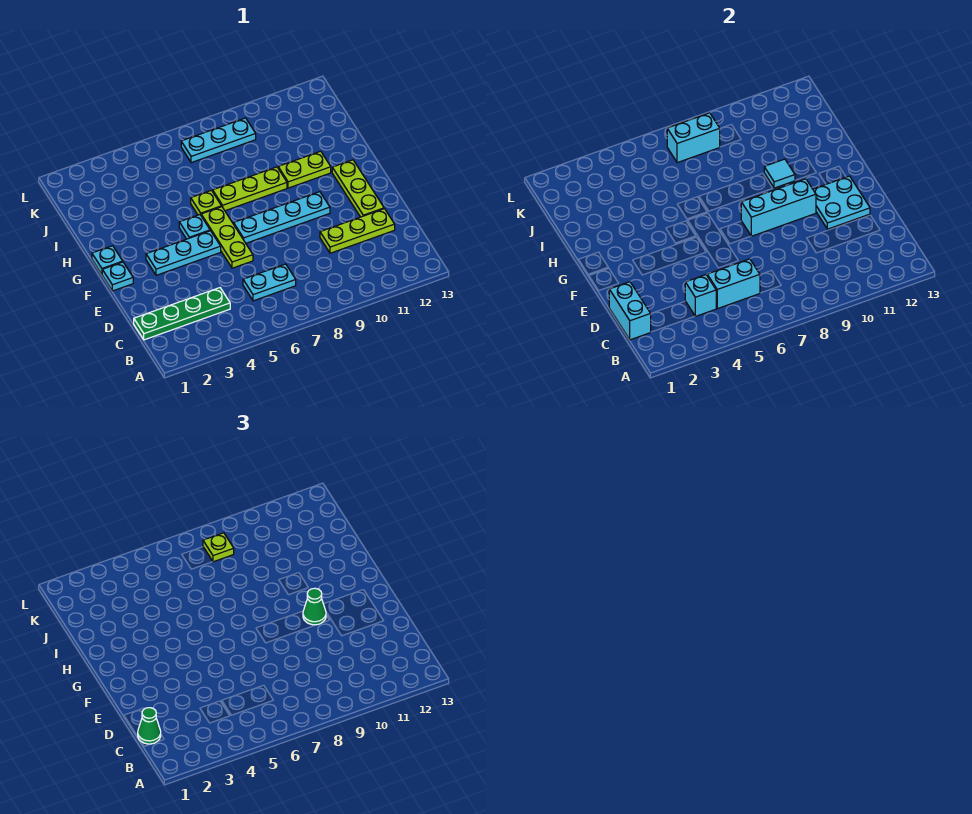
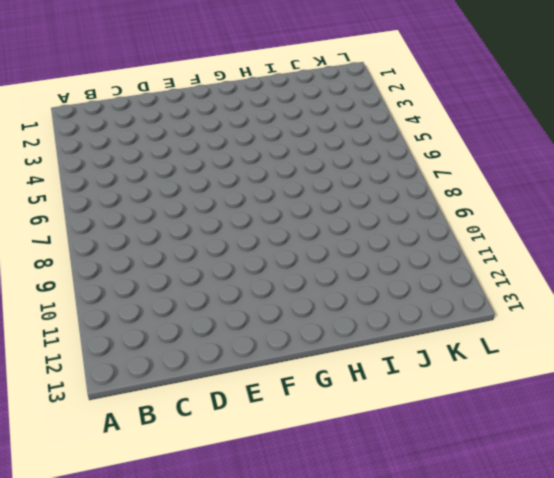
none -> green 1x4 plate [134,288,230,340]
none -> cyan 1x2 plate [243,264,296,301]
none -> lime 1x3 plate [320,209,395,253]

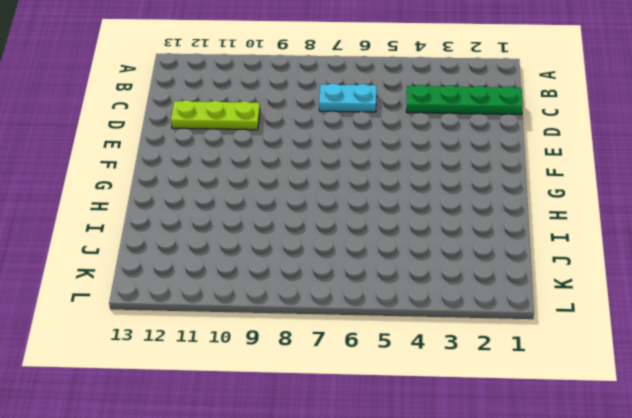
none -> lime 1x3 plate [201,207,253,268]
none -> lime 1x3 plate [332,160,384,217]
none -> cyan 1x1 plate [102,262,133,291]

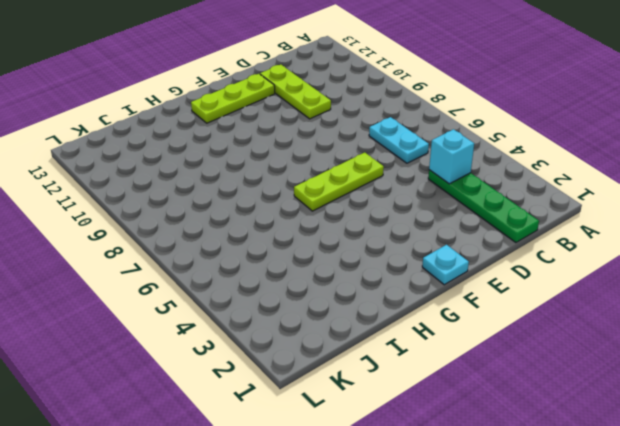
none -> cyan 1x3 plate [146,231,221,275]
none -> cyan 1x4 plate [234,192,330,243]
none -> cyan 1x1 plate [92,246,123,274]

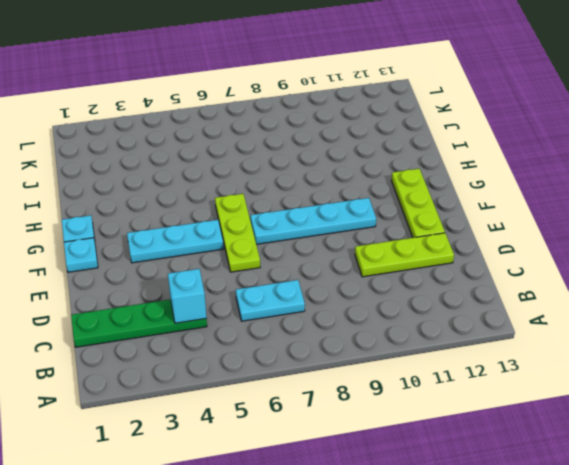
none -> cyan 1x1 plate [179,215,210,239]
none -> lime 1x1 plate [191,190,222,215]
none -> lime 1x3 plate [213,167,287,211]

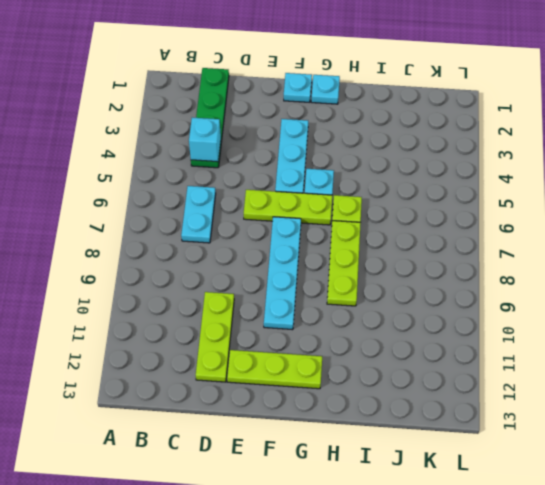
none -> lime 1x2 plate [278,151,331,188]
none -> cyan 1x3 plate [181,118,256,163]
none -> cyan 1x2 brick [609,282,651,340]

